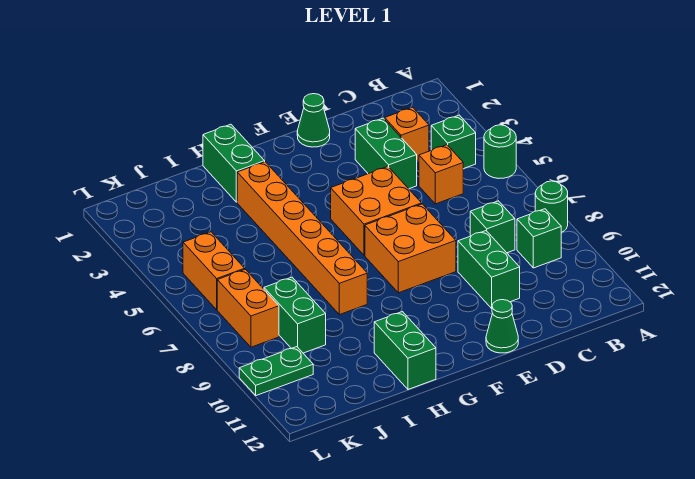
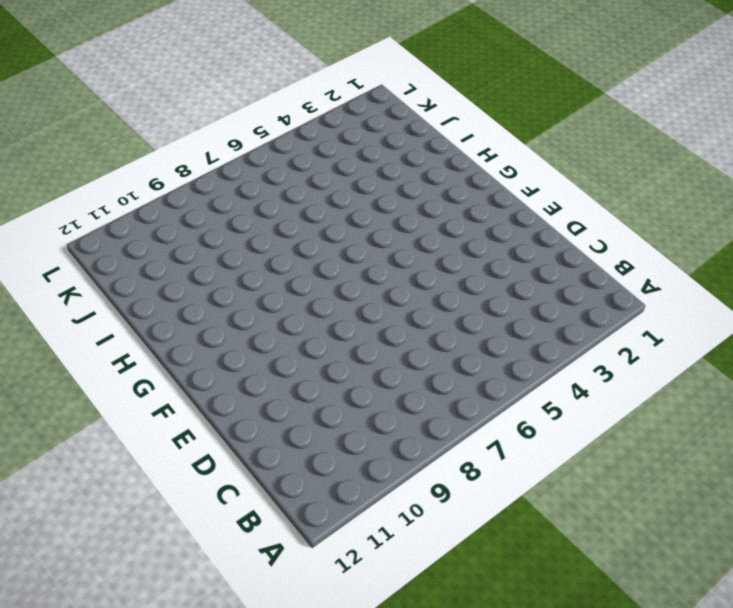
none -> green 1x1 round brick [484,125,516,179]
none -> green 1x1 round brick [535,181,568,232]
none -> green 1x1 brick [431,115,476,169]

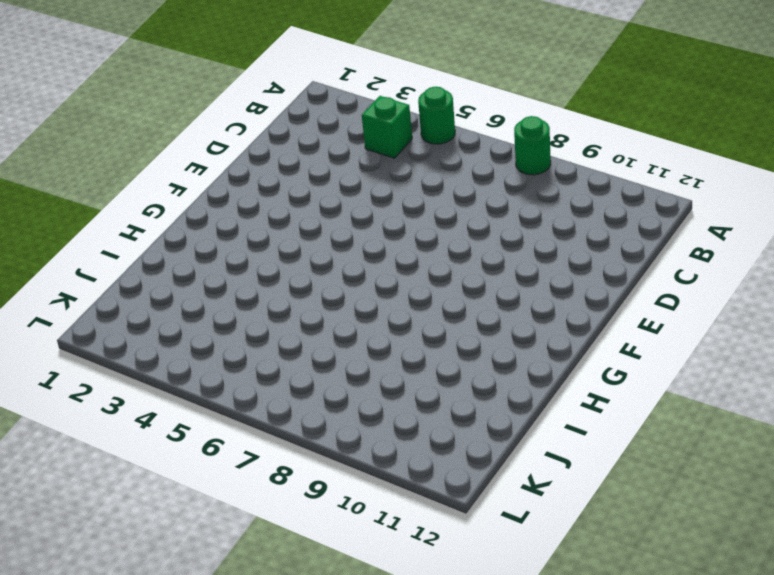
none -> green 1x1 brick [517,209,561,268]
none -> orange 1x1 brick [385,107,429,161]
none -> orange 1x1 brick [419,145,463,204]

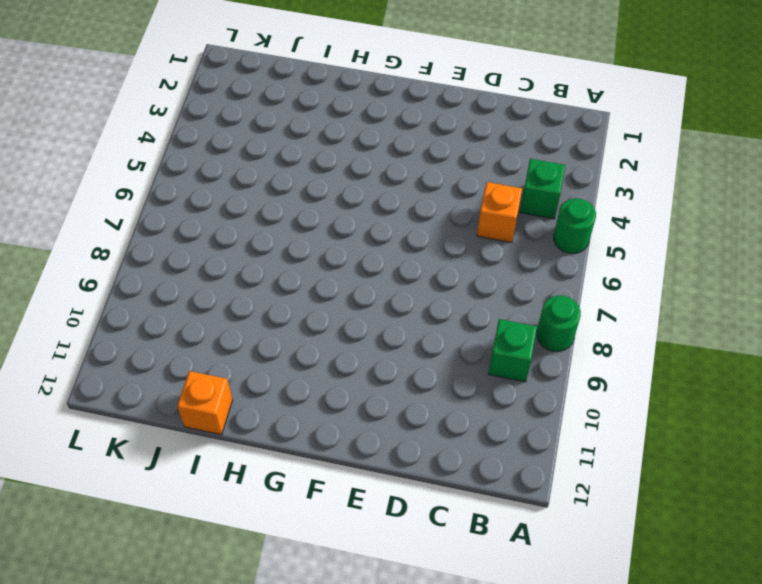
orange 1x1 brick [177,371,233,435] -> orange 1x1 brick moved to [385,107,429,161]
none -> green 1x1 brick [470,201,515,253]
none -> green 1x2 brick [355,118,417,189]
none -> green 1x2 brick [458,231,520,308]

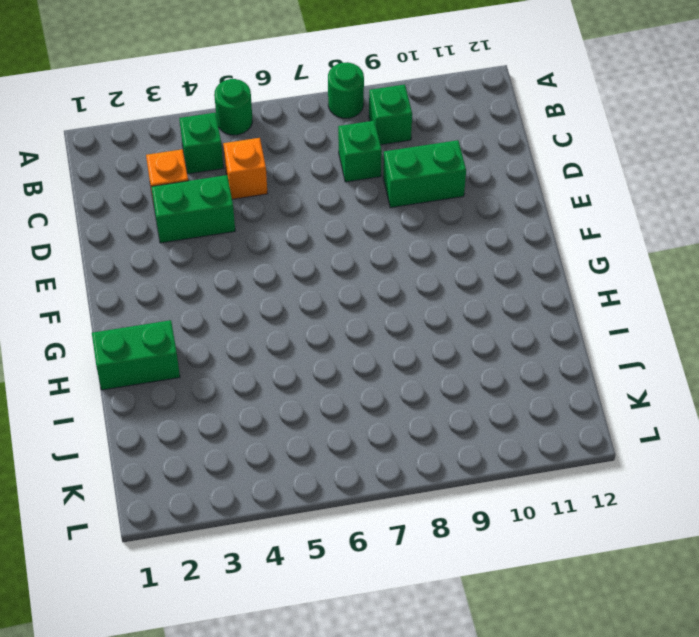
none -> green 1x1 cone [297,94,330,147]
none -> orange 2x2 brick [331,167,422,255]
none -> orange 2x2 brick [365,204,456,293]

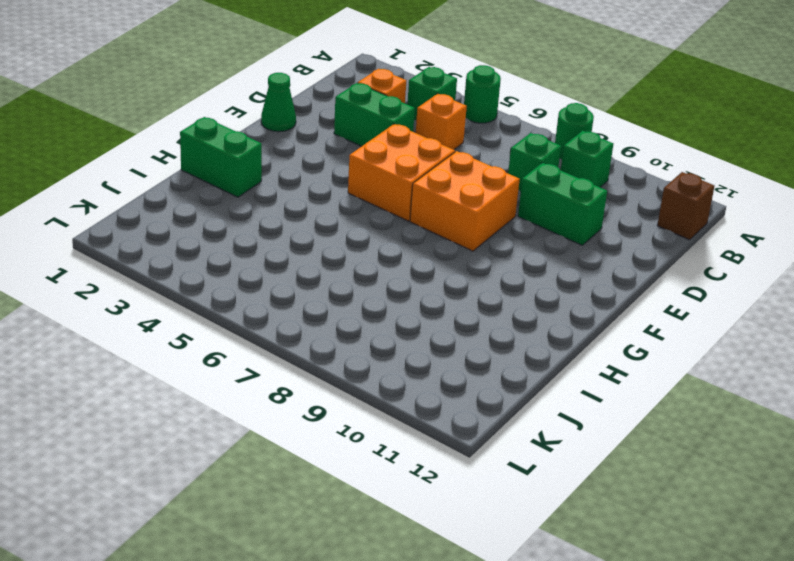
brown 1x1 brick [657,172,714,240] -> none
none -> green 1x1 cone [486,300,518,353]
none -> orange 1x6 brick [237,162,367,315]
none -> green 1x2 brick [374,312,436,389]

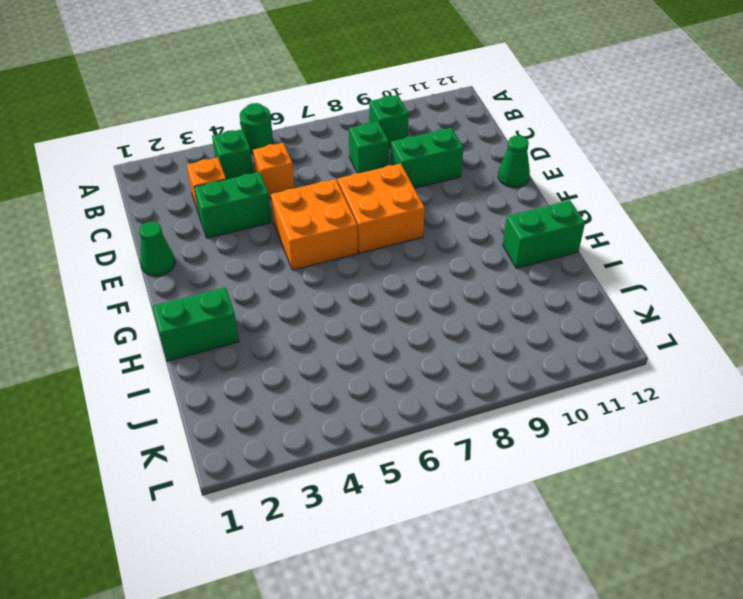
none -> green 1x1 round brick [535,181,568,232]
none -> orange 1x6 brick [237,162,367,315]
none -> green 1x2 brick [264,277,326,353]

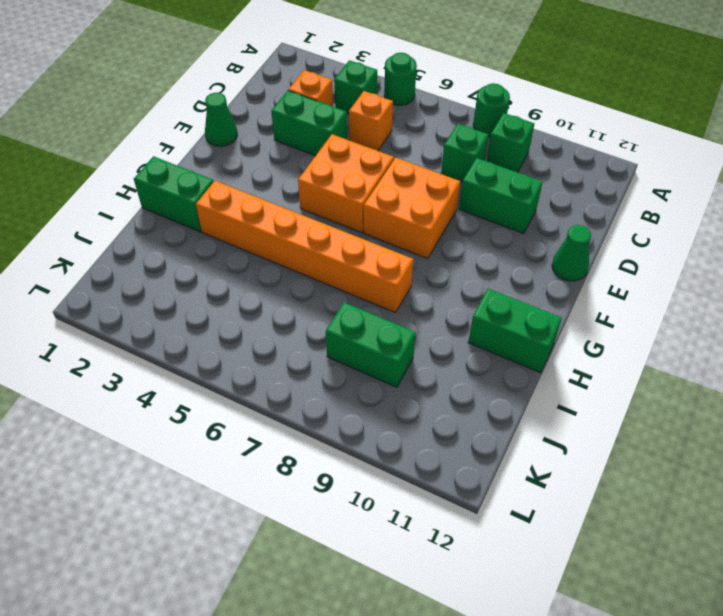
none -> orange 1x2 brick [183,232,245,310]
none -> orange 1x2 brick [217,269,279,347]
none -> green 1x2 plate [239,347,313,396]

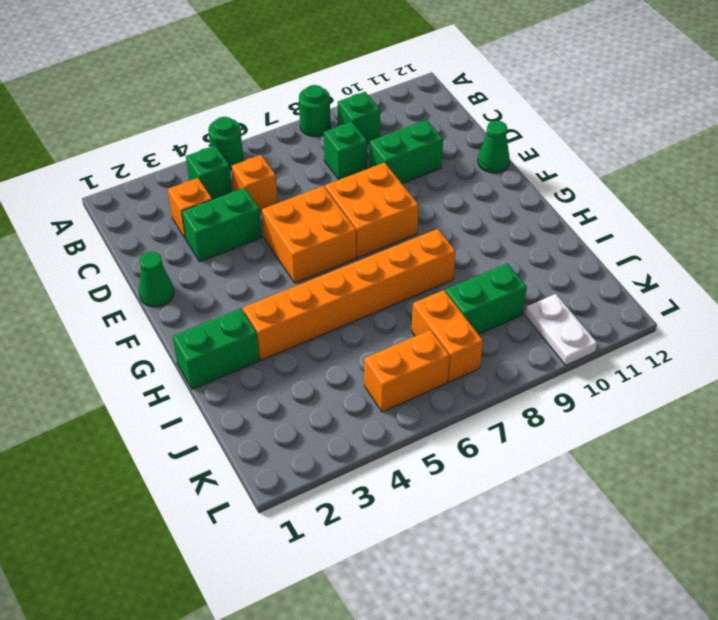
orange 1x2 brick [412,290,483,382] -> orange 1x2 brick turned to [217,269,279,347]
white 1x2 plate [525,294,597,365] -> green 1x2 plate [239,347,313,396]
none -> green 1x2 brick [374,312,436,389]

